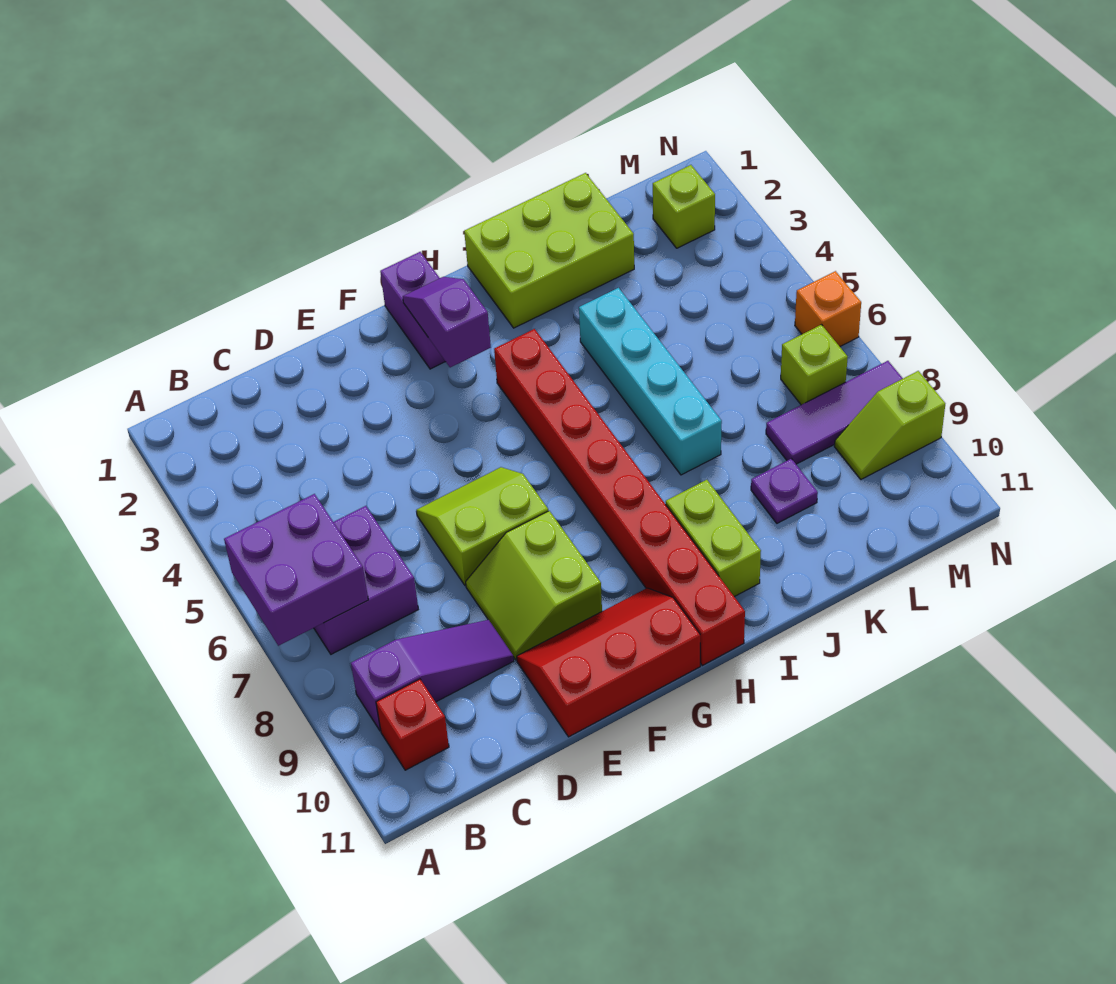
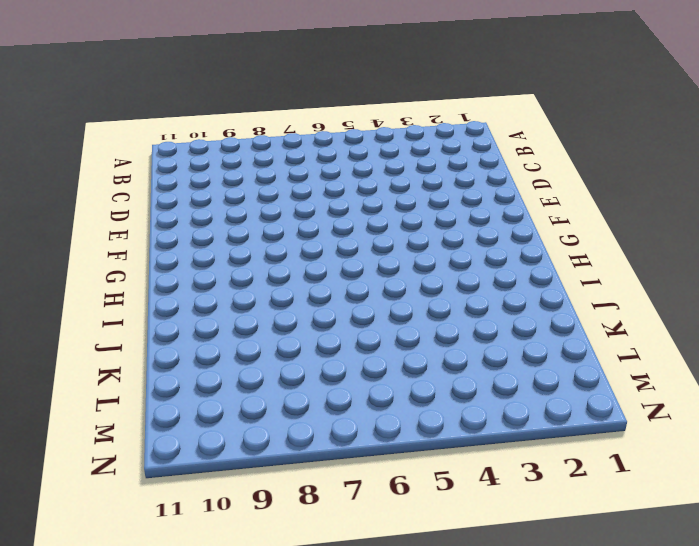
none -> purple 2x2 brick [314,506,418,654]
none -> purple 1x3 slope [351,620,514,731]
none -> red 1x1 brick [376,679,449,770]

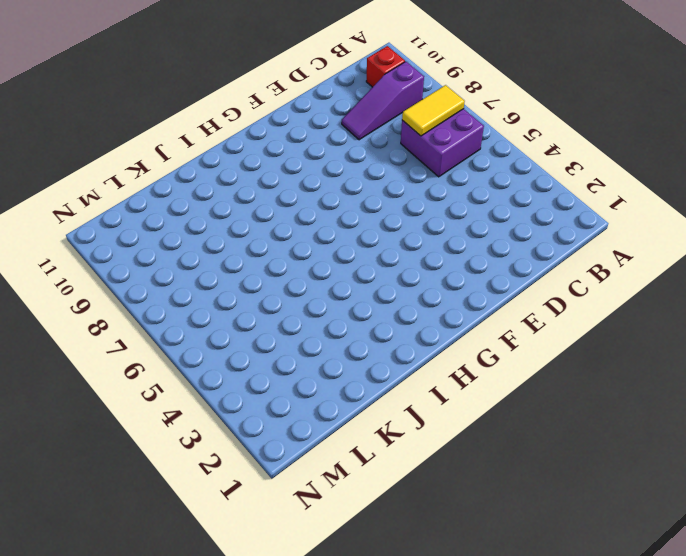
yellow 1x2 tile [402,85,465,136] -> purple 2x2 brick [224,494,368,646]
none -> lime 2x2 slope [416,467,548,586]
none -> lime 2x2 slope [466,511,602,660]
none -> red 2x3 slope [517,588,700,737]

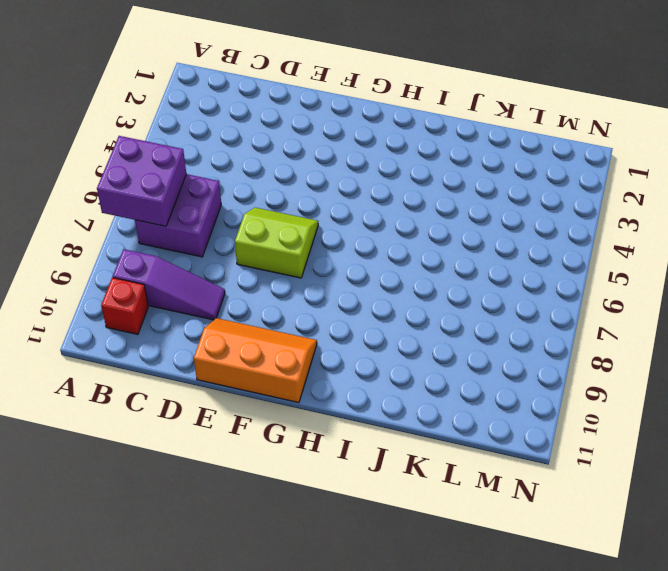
orange 2x3 slope [194,318,317,403] -> red 2x3 slope [517,588,700,737]
none -> lime 2x2 slope [466,511,602,660]
none -> purple 1x2 brick [380,252,446,369]
none -> red 1x8 brick [494,329,745,665]

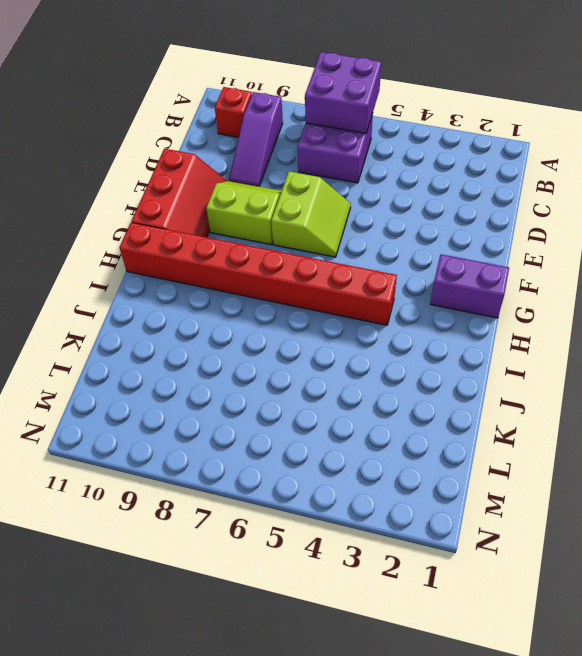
none -> lime 2x3 brick [464,173,634,328]
none -> lime 1x2 brick [666,480,761,597]
none -> cyan 1x4 brick [579,288,722,475]

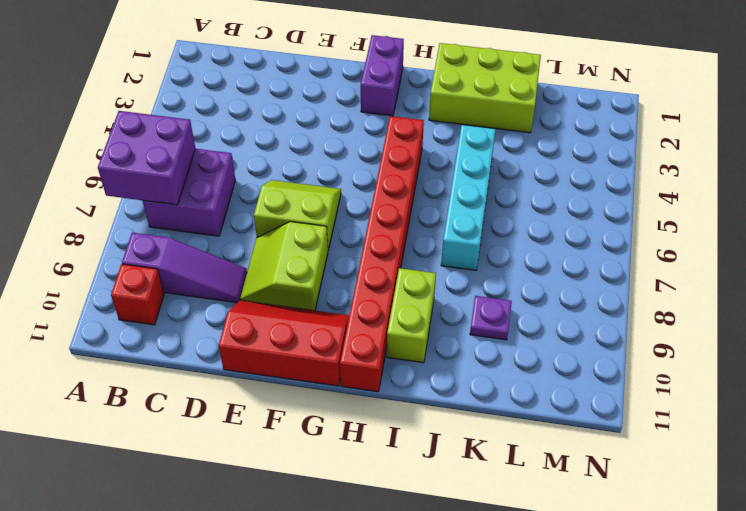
none -> purple 1x3 tile [766,361,903,464]
none -> lime 1x1 brick [653,165,715,248]
none -> lime 1x1 brick [781,325,848,405]

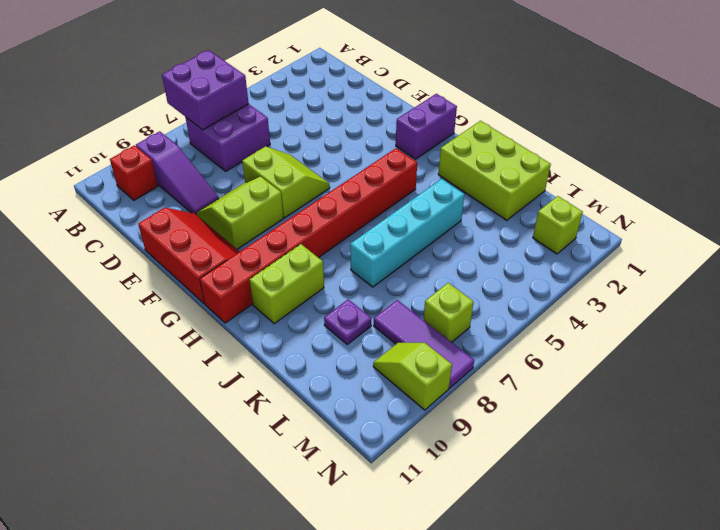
none -> orange 1x1 brick [795,271,861,346]
none -> purple 1x2 slope [403,277,491,367]

